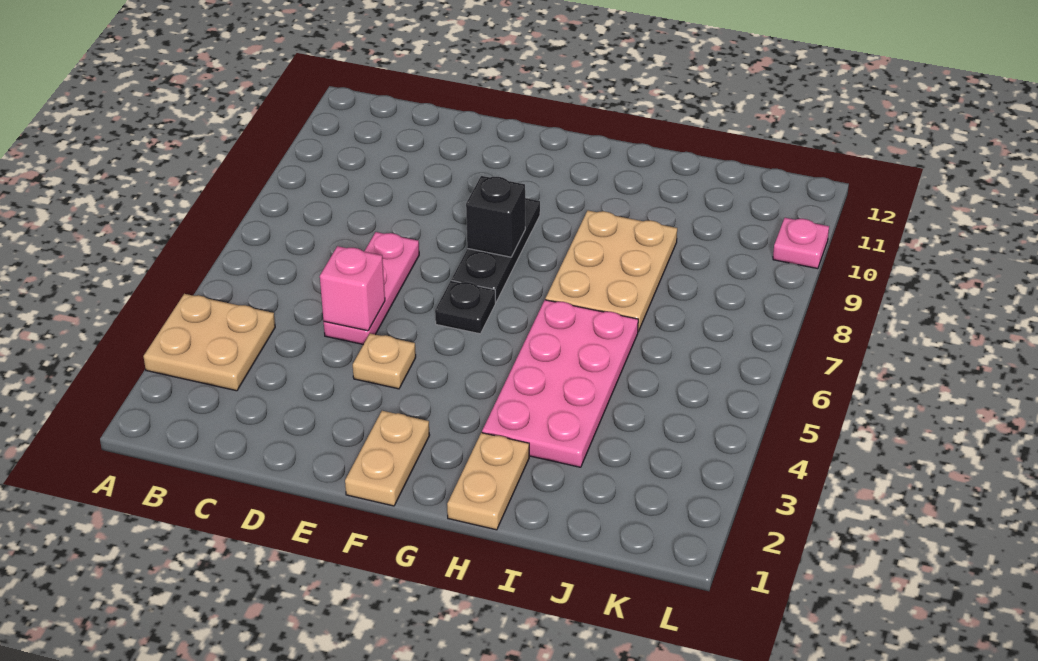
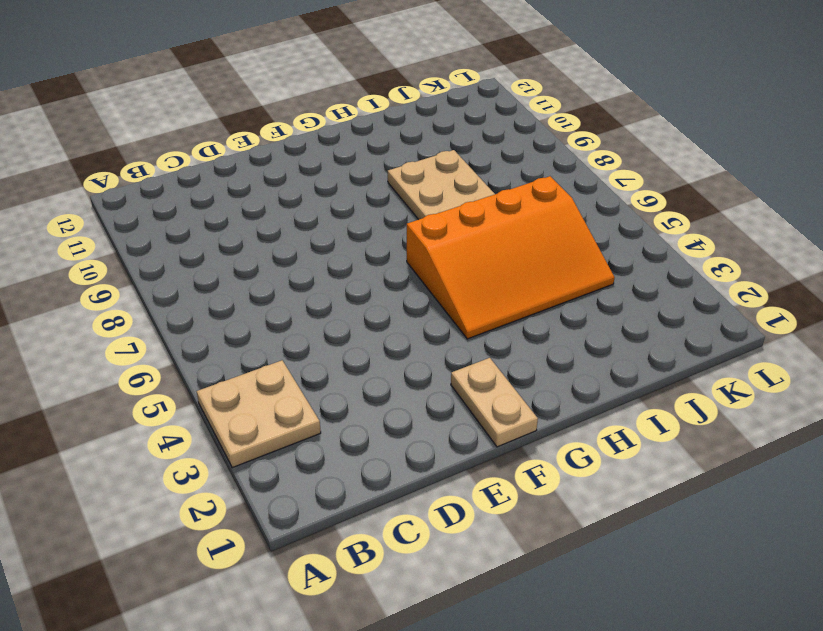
orange 3x4 slope [407,176,615,339] -> pink 2x4 plate [482,300,638,467]
none -> pink 1x3 plate [324,232,419,344]
none -> tan 1x1 plate [353,333,416,389]
none -> black 1x1 plate [435,281,495,334]

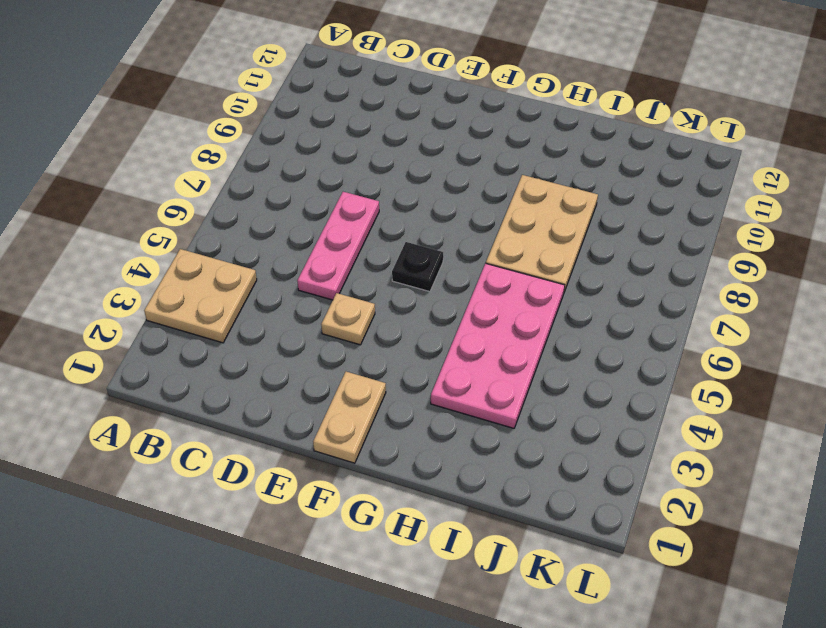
none -> black 1x3 plate [451,198,540,302]
none -> tan 1x2 plate [447,433,529,530]
none -> pink 1x1 plate [773,218,829,269]

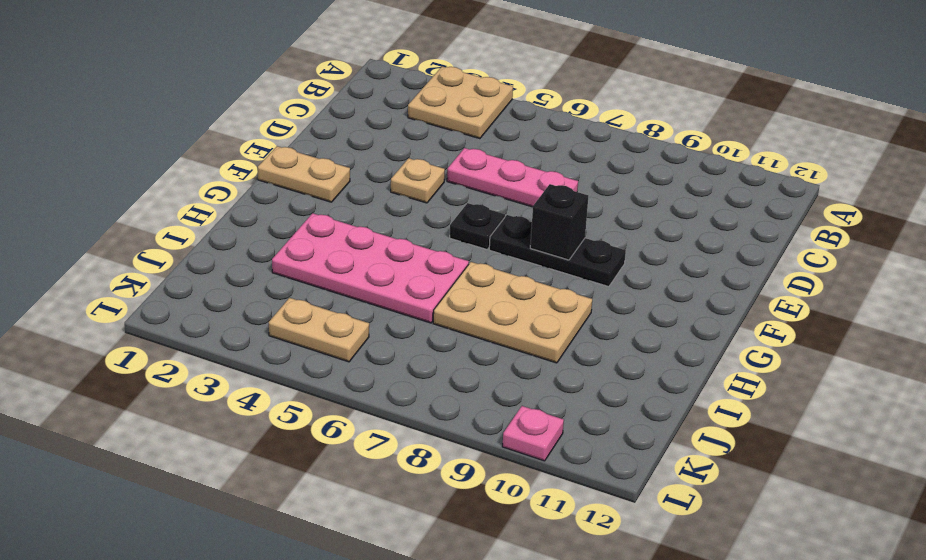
tan 1x2 plate [269,298,369,362] -> tan 1x2 plate moved to [447,433,529,530]
none -> pink 1x1 brick [320,246,385,331]

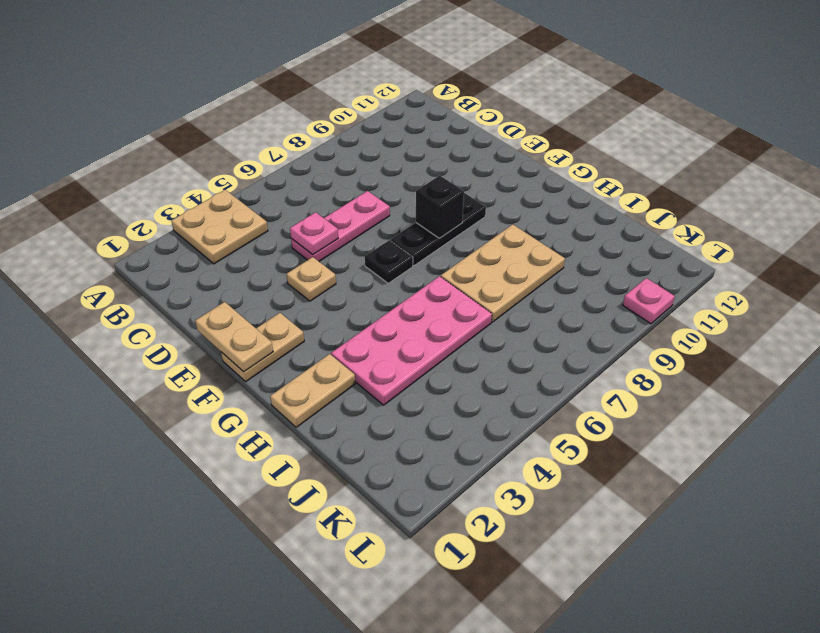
pink 1x1 plate [290,212,338,255] -> pink 1x1 brick [320,246,385,331]
tan 1x2 plate [195,302,273,372] -> none

